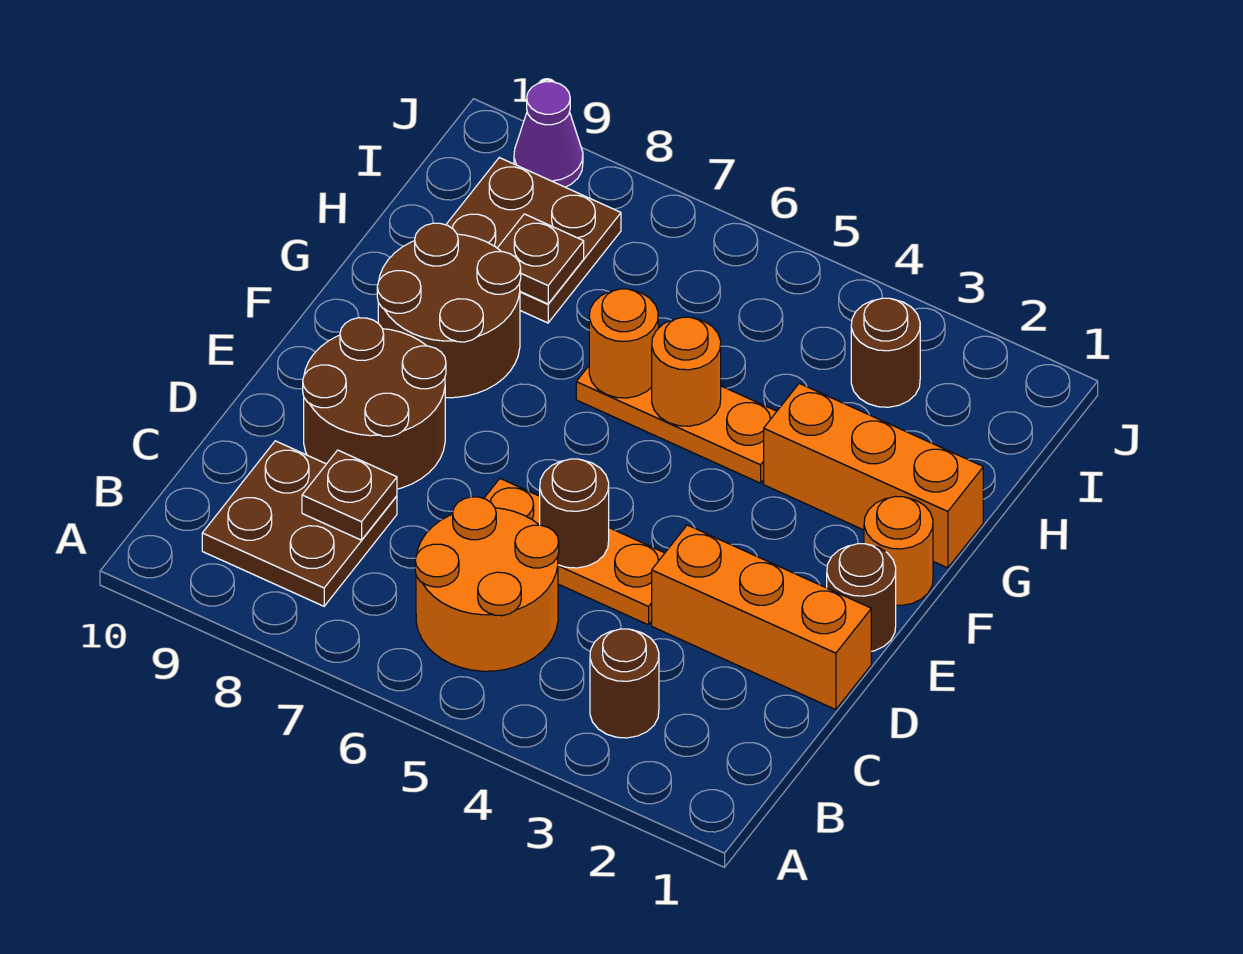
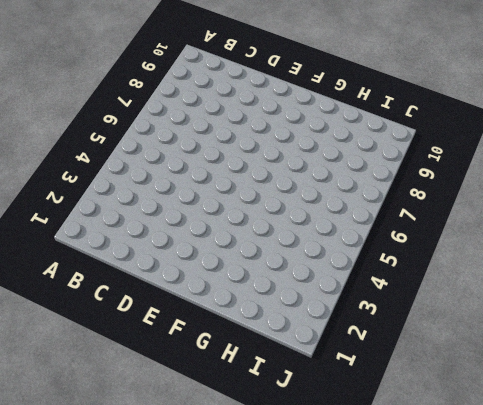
none -> brown 1x1 round brick [590,629,659,738]
none -> orange 2x2 round brick [415,497,559,671]
none -> brown 2x2 plate [202,441,397,606]

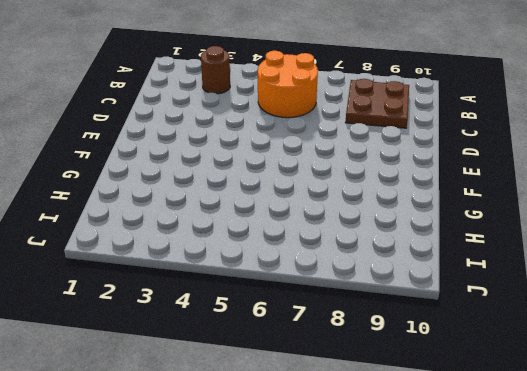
none -> orange 1x3 brick [652,525,871,710]
none -> orange 1x3 plate [484,479,665,625]
none -> brown 2x2 round brick [303,318,446,489]

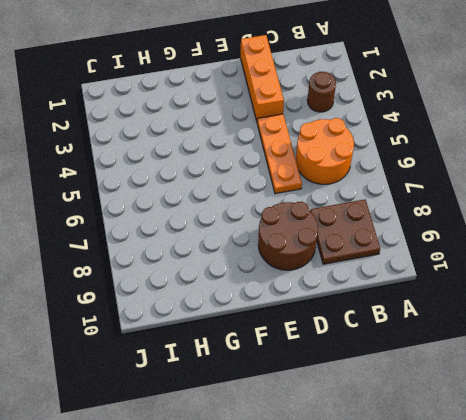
none -> brown 1x1 round brick [827,544,896,651]
none -> orange 1x1 round brick [864,496,933,605]
none -> brown 2x2 round brick [377,223,521,398]

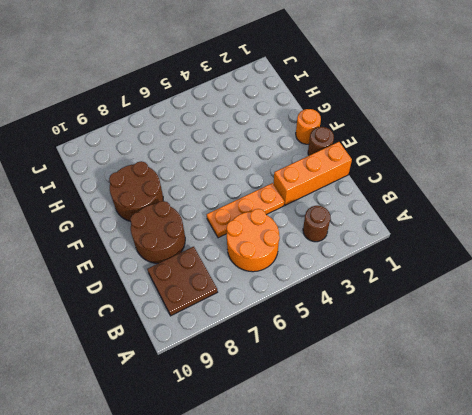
none -> orange 1x3 brick [764,383,983,568]
none -> orange 1x3 plate [576,366,777,483]
none -> brown 2x2 plate [446,158,621,323]

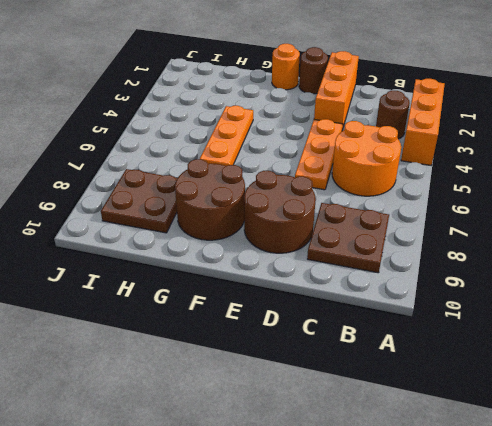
orange 1x3 brick [401,79,445,165] -> orange 1x3 brick moved to [764,383,983,568]
none -> brown 1x1 round brick [851,298,920,407]
none -> purple 1x1 cone [514,82,583,187]
none -> brown 1x1 plate [302,450,397,540]

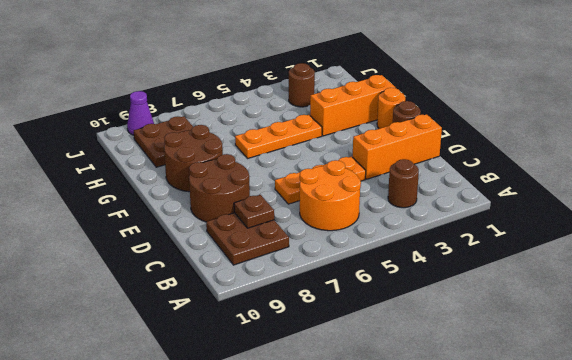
none -> brown 1x1 round brick [540,459,609,568]
none -> orange 1x1 round brick [652,317,721,426]
none -> orange 1x1 round brick [589,289,658,398]

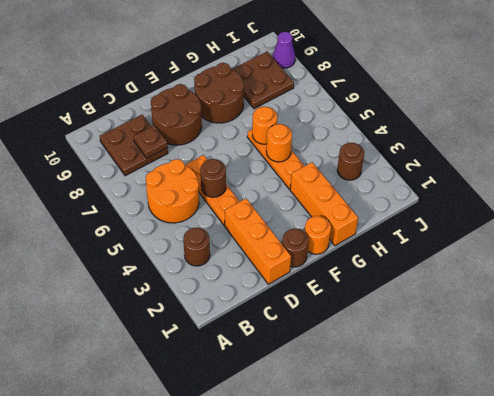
none -> brown 1x1 plate [498,214,584,304]

